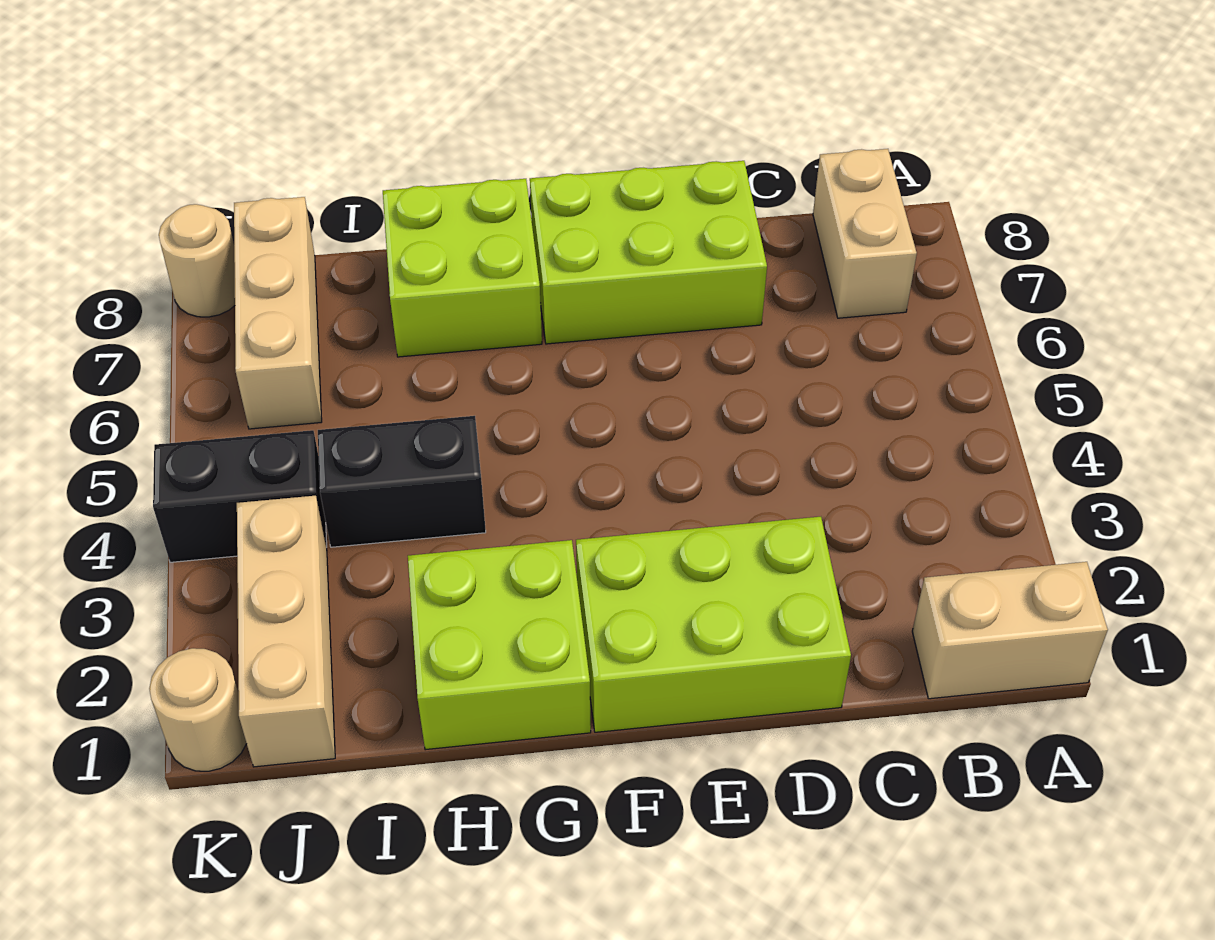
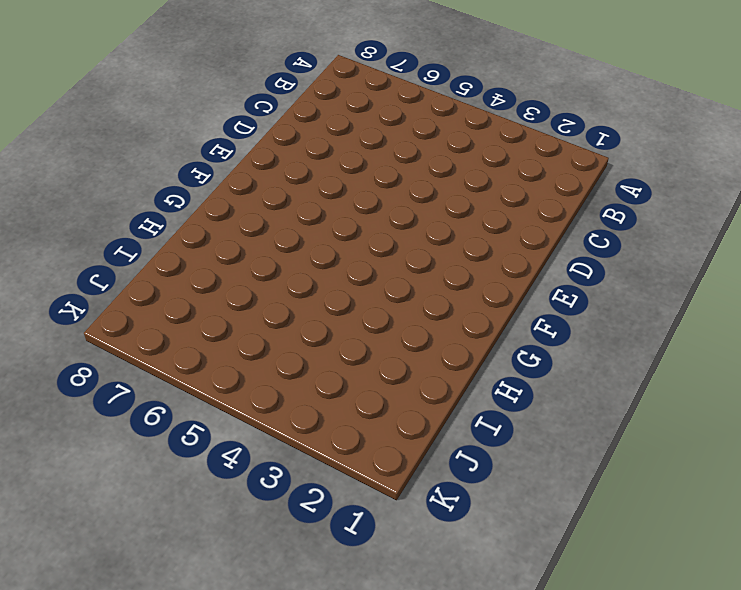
none -> tan 1x2 brick [912,562,1108,699]
none -> tan 1x2 brick [813,149,917,318]
none -> lime 2x3 brick [576,517,851,732]

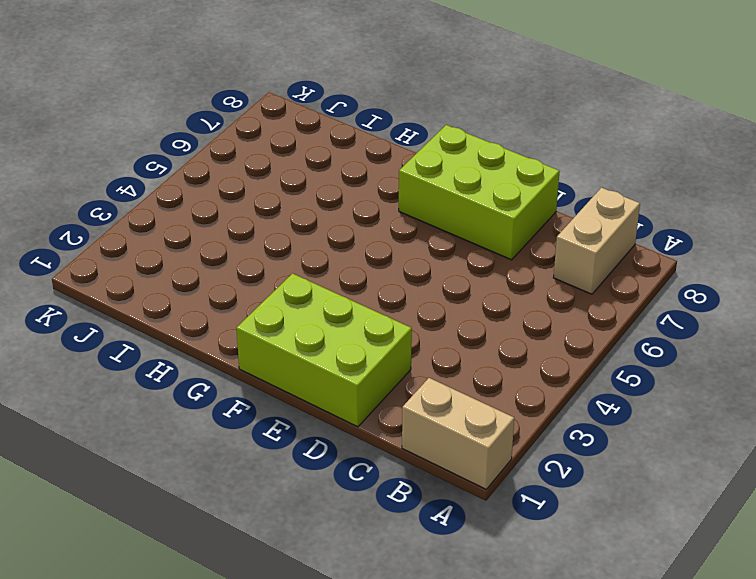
none -> lime 2x2 brick [408,540,591,750]
none -> lime 2x2 brick [383,179,542,357]
none -> black 1x2 brick [318,416,486,547]

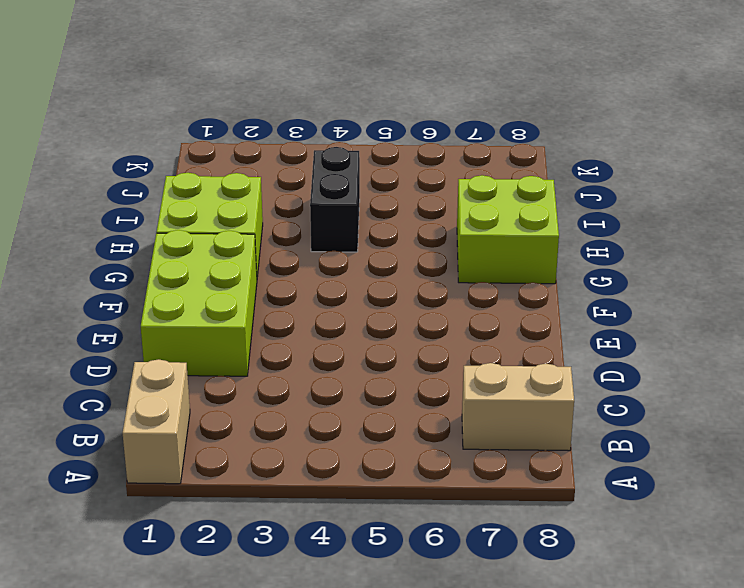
none -> lime 2x3 brick [530,161,767,344]
none -> tan 1x3 brick [237,496,335,767]
none -> black 1x2 brick [153,430,327,562]

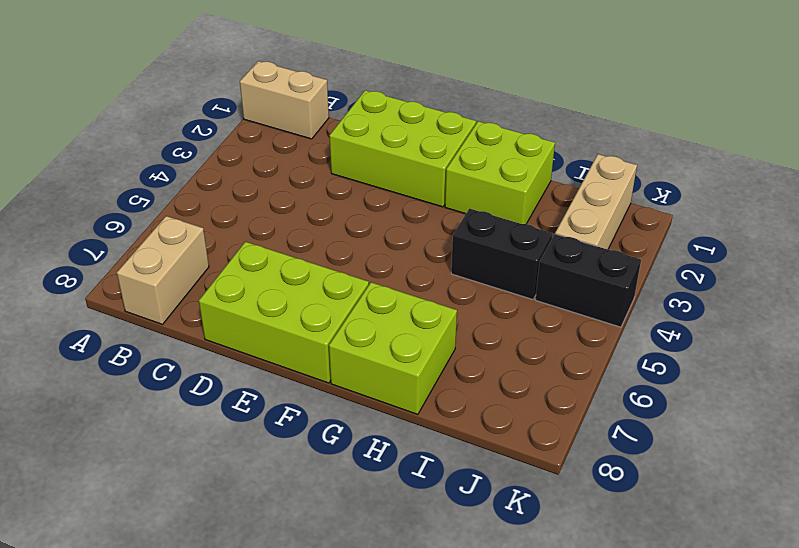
none -> tan 1x3 brick [234,197,322,429]
none -> tan 1x1 round brick [149,648,247,771]
none -> tan 1x1 round brick [159,204,235,317]

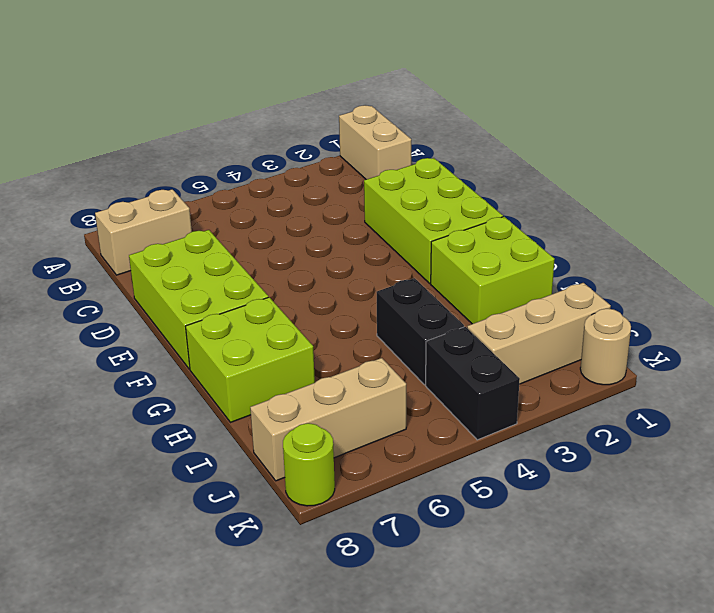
lime 1x1 round brick [283,423,335,506] -> tan 1x1 round brick [159,204,235,317]

